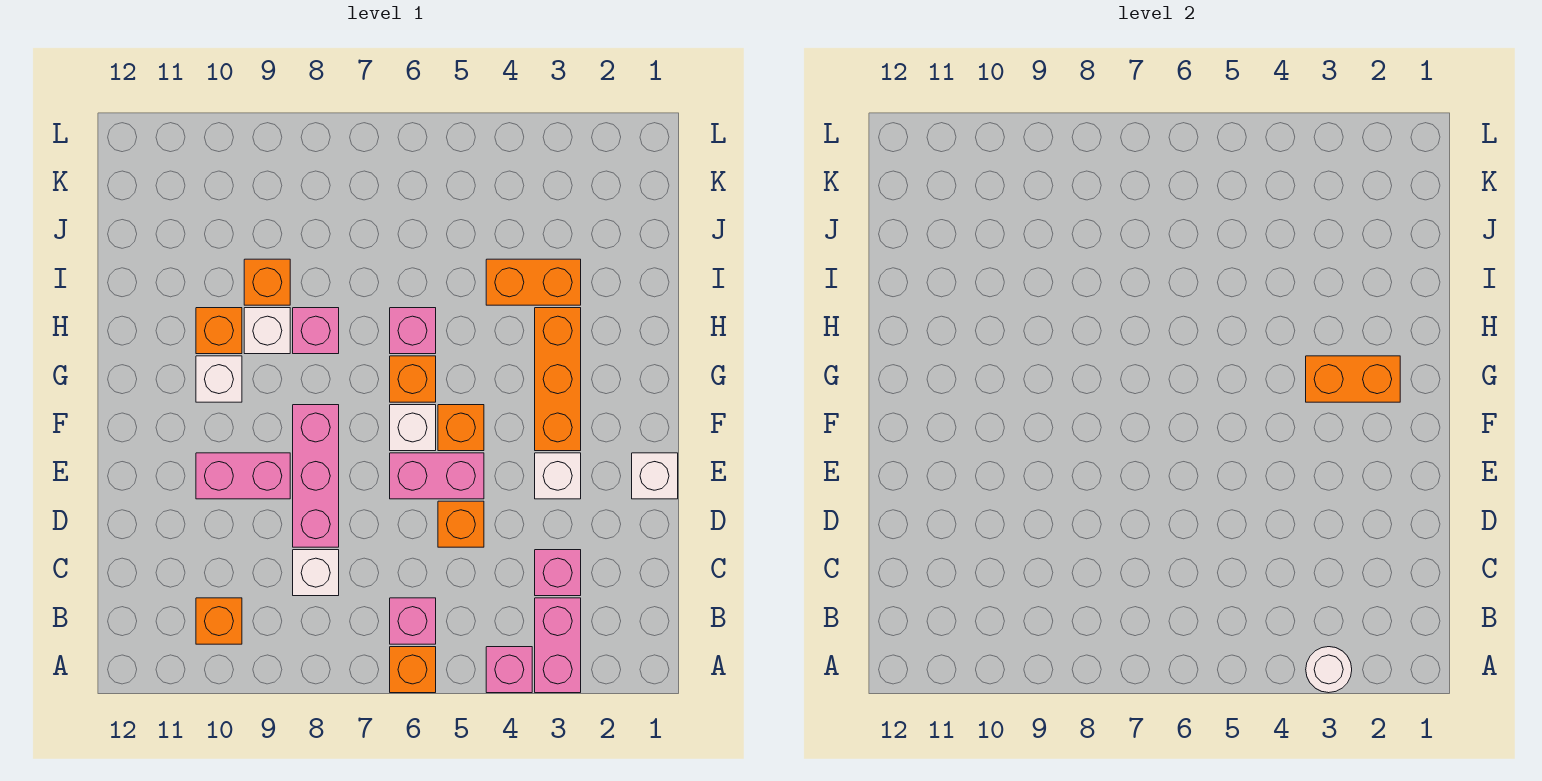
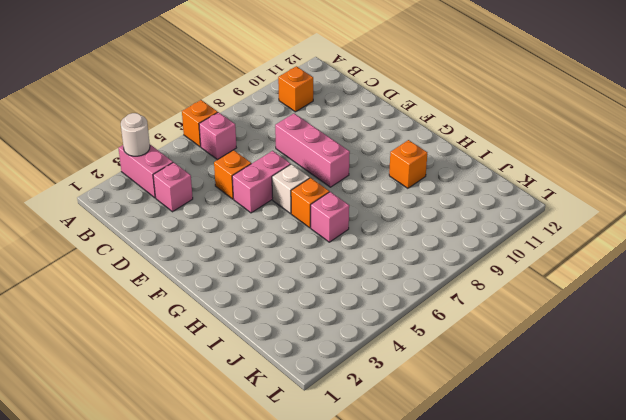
none -> pink 1x1 brick [486,647,532,693]
none -> white 1x1 brick [293,550,339,596]
none -> white 1x1 brick [632,453,678,499]

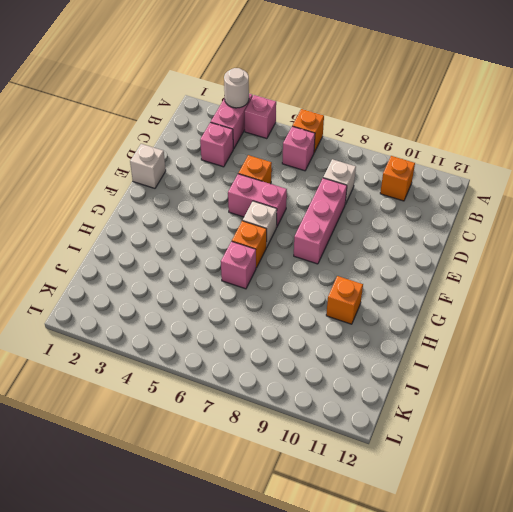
none -> white 1x1 brick [535,453,581,499]
none -> pink 1x2 brick [196,453,290,499]
none -> orange 1x3 brick [535,308,581,451]

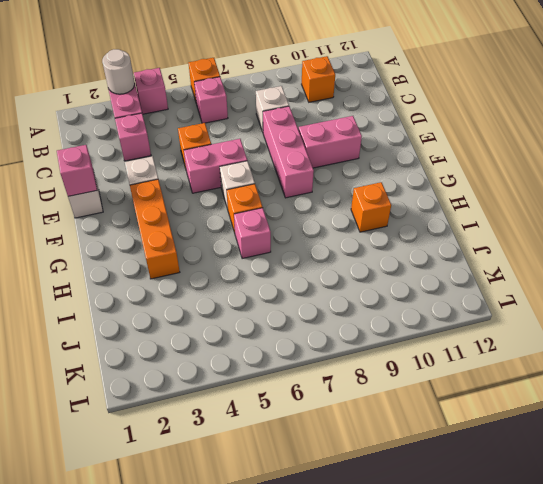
pink 1x1 brick [57,145,97,196] -> pink 1x1 brick moved to [293,308,339,354]
none -> orange 1x1 brick [438,405,484,451]
none -> white 1x1 brick [196,356,242,402]
none -> white 1x1 brick [244,308,290,354]

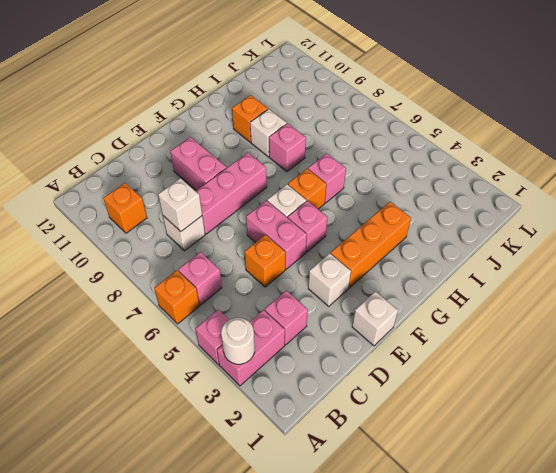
white 1x1 brick [158,178,202,231] -> white 1x1 brick moved to [196,356,242,402]
pink 1x1 brick [288,201,328,252] -> orange 1x1 brick [438,405,484,451]
none -> orange 1x2 brick [486,259,581,305]
none -> orange 1x1 brick [244,259,290,305]
none -> orange 1x2 brick [1306,356,1400,402]

